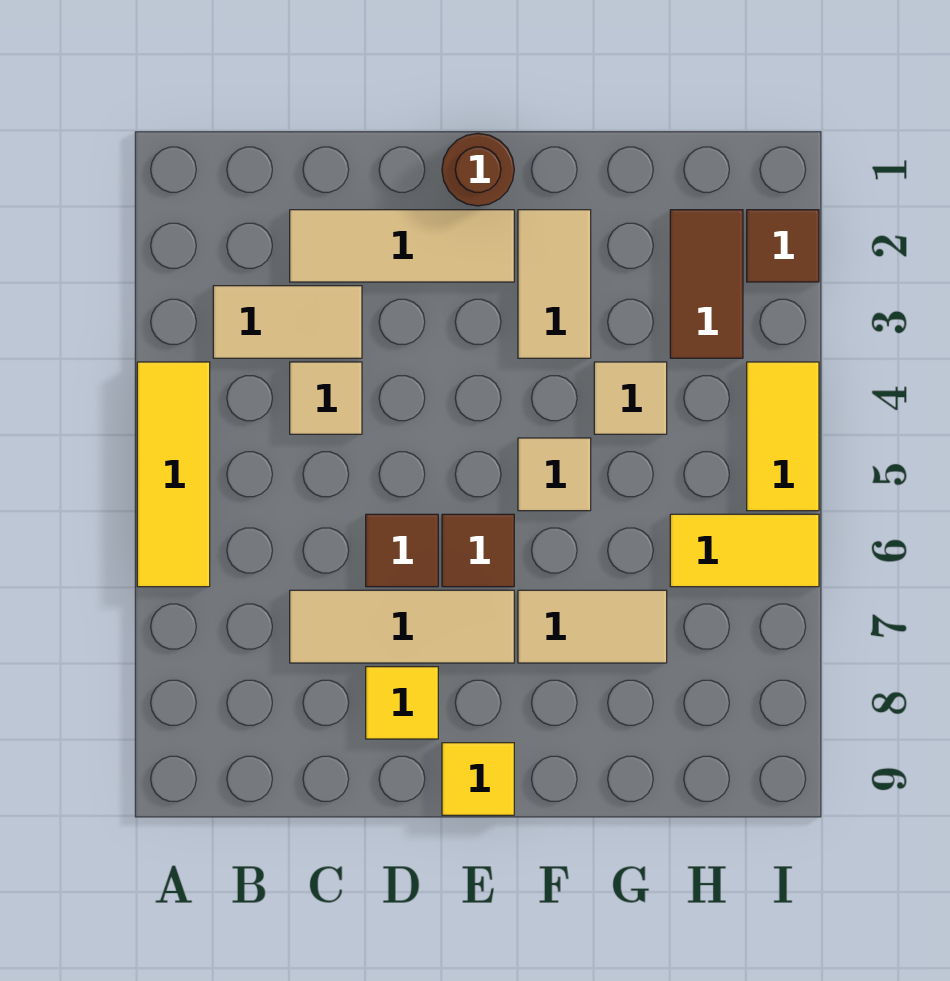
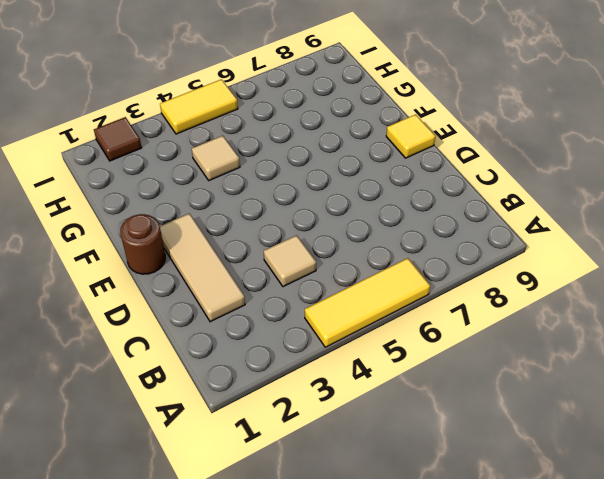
none -> tan 1x2 tile [213,286,362,358]
none -> tan 1x3 tile [290,590,514,663]
none -> brown 1x1 tile [366,514,438,587]

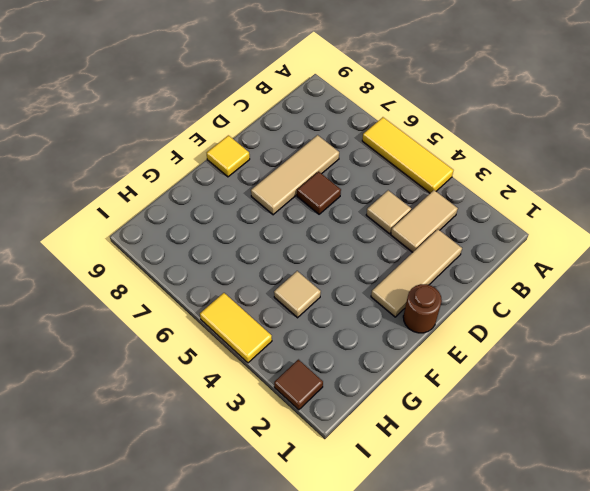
none -> yellow 1x1 tile [366,667,438,739]
none -> brown 1x1 tile [442,514,514,587]
none -> tan 1x2 tile [518,210,591,358]

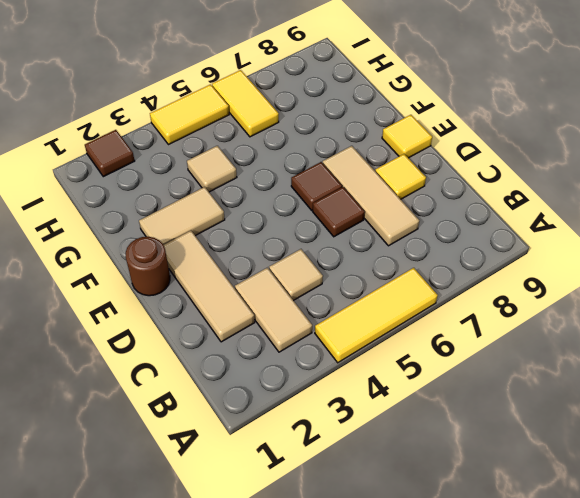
none -> tan 1x1 tile [518,438,591,511]
none -> tan 1x2 tile [518,590,667,663]
none -> brown 1x2 tile [670,210,743,358]

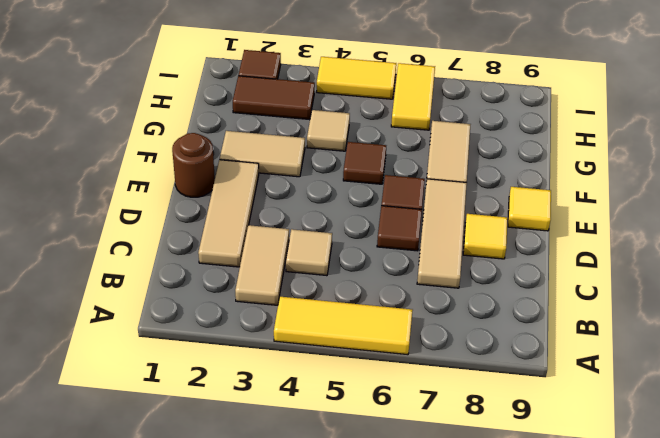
brown 1x1 tile [343,142,386,184] -> tan 1x1 tile [518,438,591,511]

